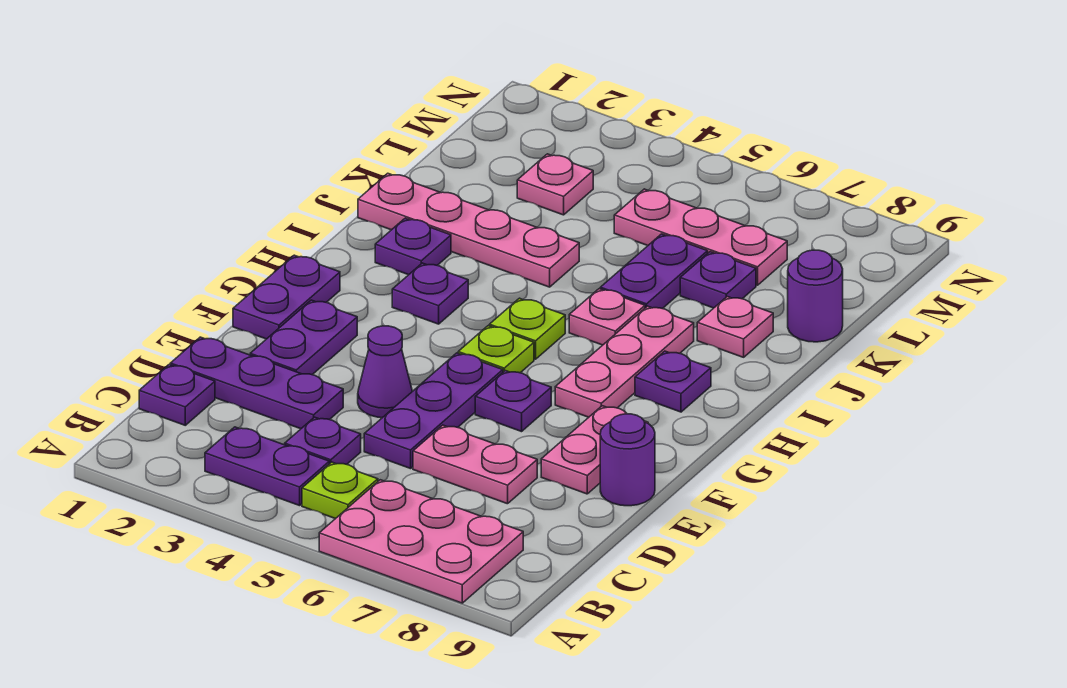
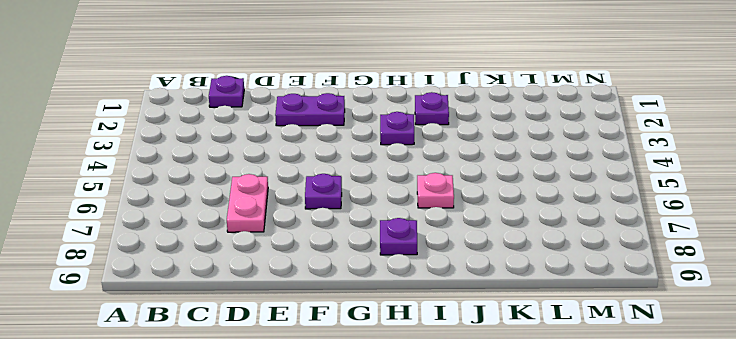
none -> pink 2x3 plate [319,480,523,603]
none -> purple 1x2 plate [205,427,329,506]
none -> lime 1x1 plate [302,462,378,519]

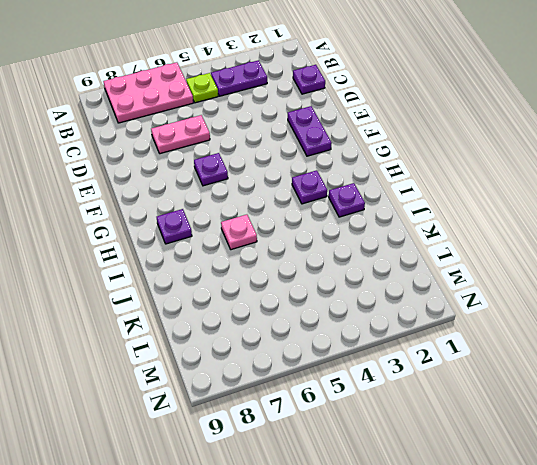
none -> purple 1x1 plate [285,417,361,464]
none -> purple 1x3 plate [170,337,343,429]
none -> purple 1x3 plate [364,353,503,469]

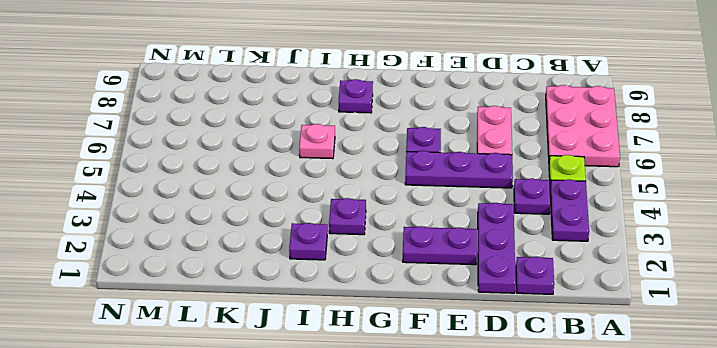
none -> purple 1x1 cone [358,326,412,418]
none -> pink 1x2 plate [541,406,648,494]
none -> purple 1x1 round brick [600,414,655,506]

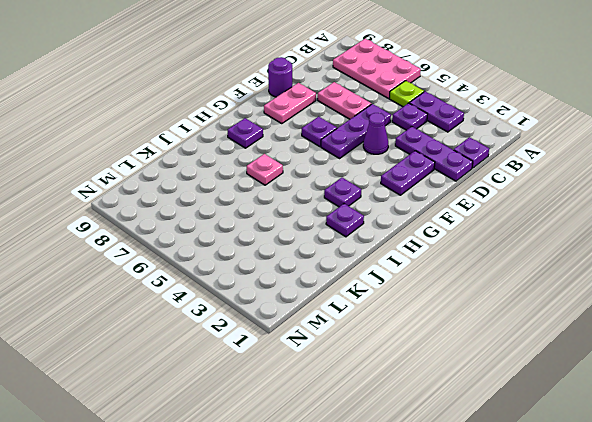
none -> purple 1x2 plate [233,255,340,339]
none -> lime 1x1 plate [458,326,534,373]
none -> pink 1x3 plate [555,306,694,417]

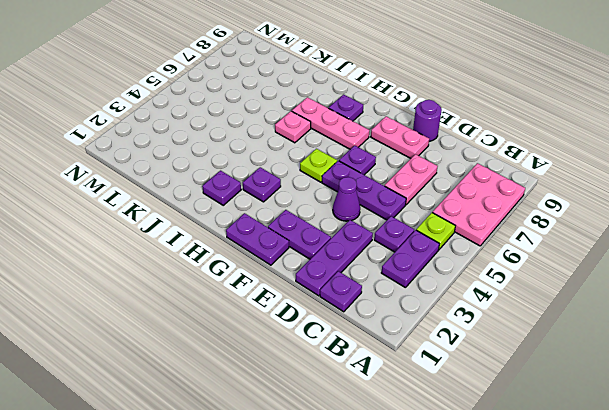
none -> lime 1x1 plate [489,298,565,359]
none -> pink 1x4 plate [358,173,579,287]
none -> purple 1x2 plate [600,234,708,309]

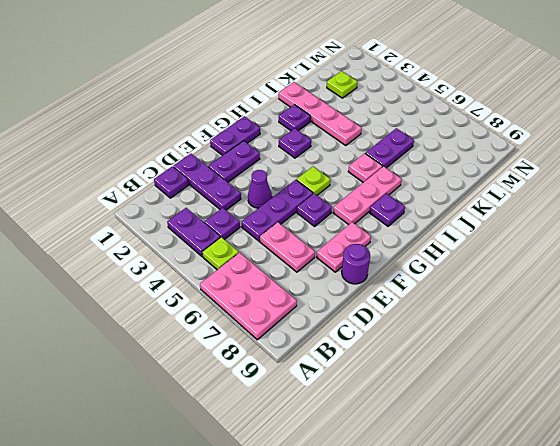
lime 1x1 plate [327,71,358,98] -> lime 1x1 plate moved to [489,298,565,359]
none -> pink 1x1 plate [697,297,773,357]
none -> purple 1x1 plate [680,252,756,308]
none -> purple 1x1 round brick [788,250,843,342]

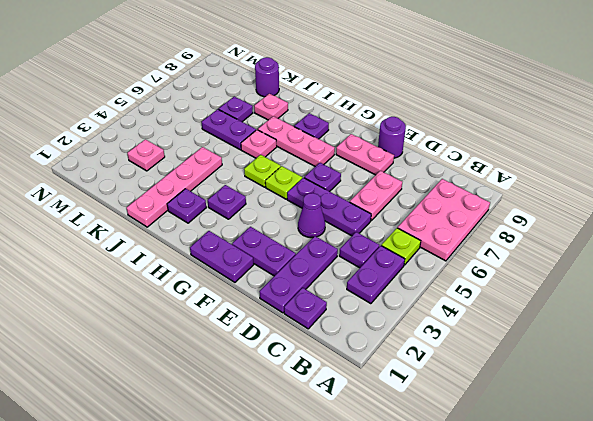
none -> pink 1x3 plate [614,189,787,285]

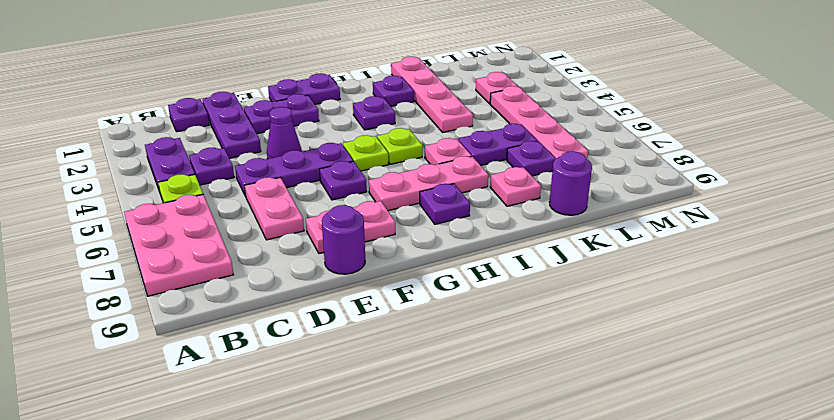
pink 1x4 plate [490,86,588,159] -> pink 1x3 plate [614,189,787,285]

